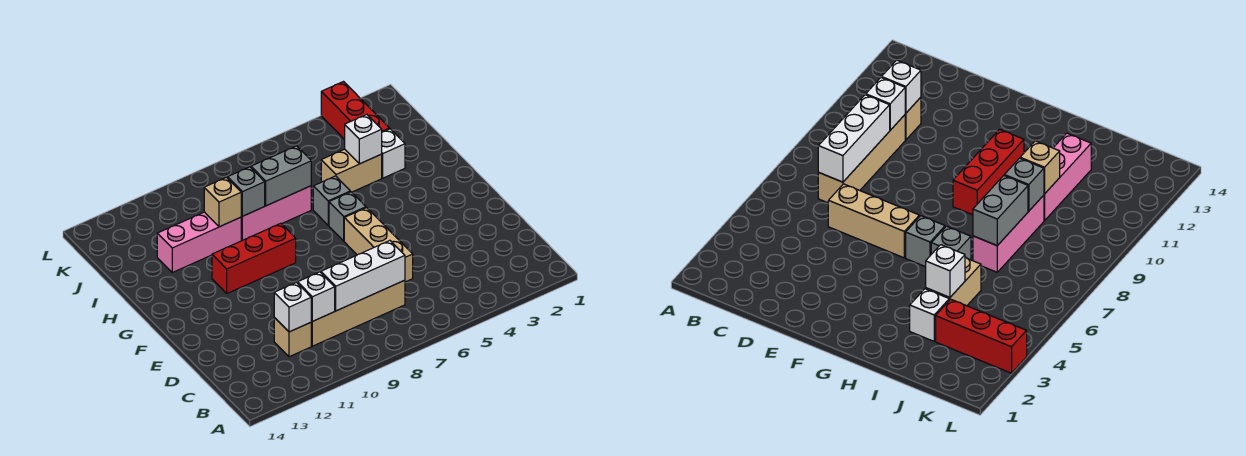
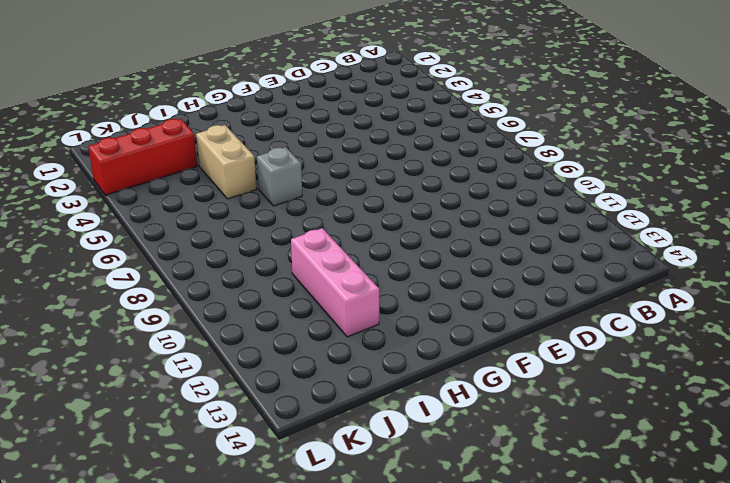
none -> tan 1x4 brick [311,280,405,346]
none -> tan 1x1 brick [274,318,311,357]
none -> tan 1x3 brick [344,208,413,282]

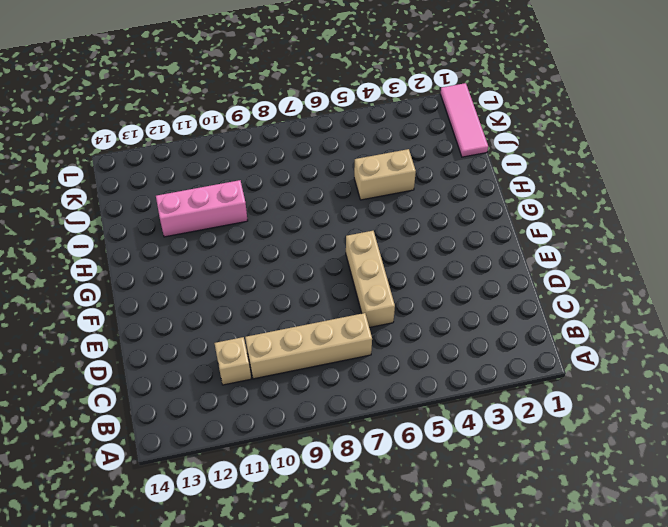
pink 1x3 tile [440,83,488,157] -> none
none -> grey 1x1 brick [329,192,366,241]
none -> red 1x3 brick [212,223,296,293]
none -> grey 1x1 brick [313,176,350,225]

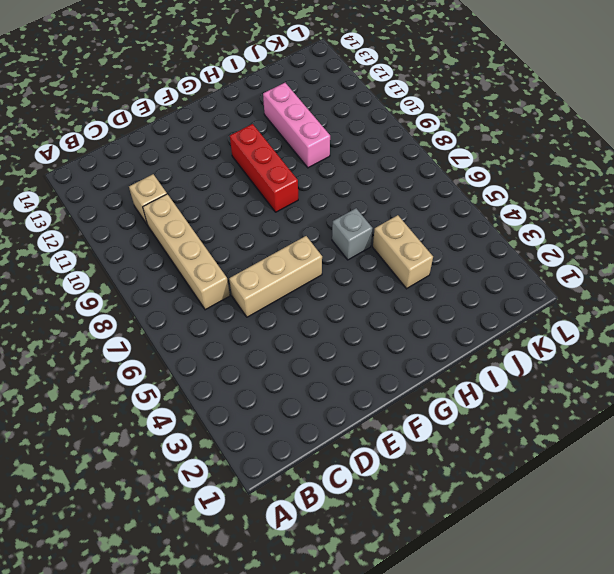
none -> grey 1x1 brick [329,192,366,241]
none -> white 1x1 brick [382,129,405,178]
none -> pink 1x3 brick [241,186,311,241]

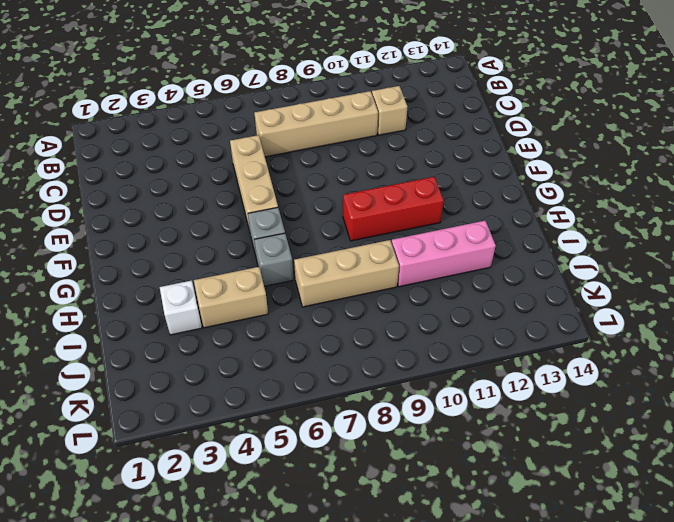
tan 1x3 brick [294,240,399,307] -> pink 1x3 brick [241,186,311,241]
none -> red 1x3 brick [321,82,390,140]
none -> white 1x3 brick [321,241,405,311]
none -> white 1x1 brick [298,272,335,321]

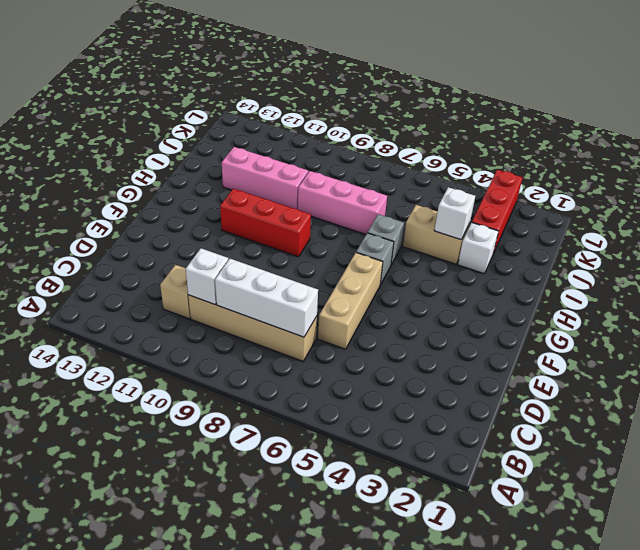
none -> white 1x1 brick [274,282,311,332]
none -> grey 1x2 brick [251,146,311,206]
none -> grey 1x1 brick [228,167,265,216]

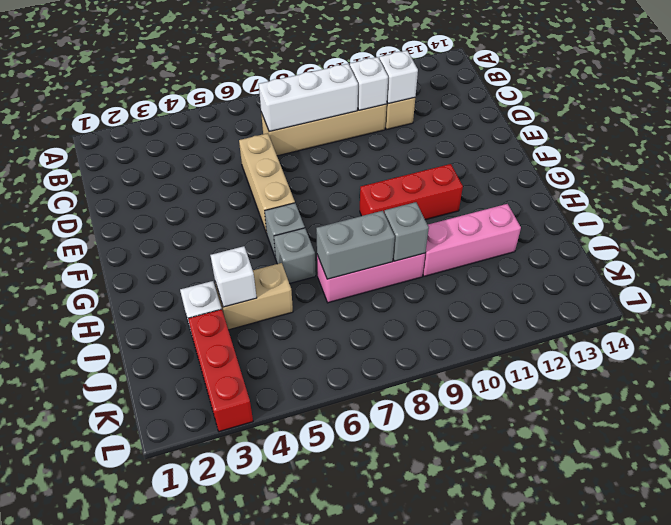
none -> tan 1x1 brick [204,177,241,227]

